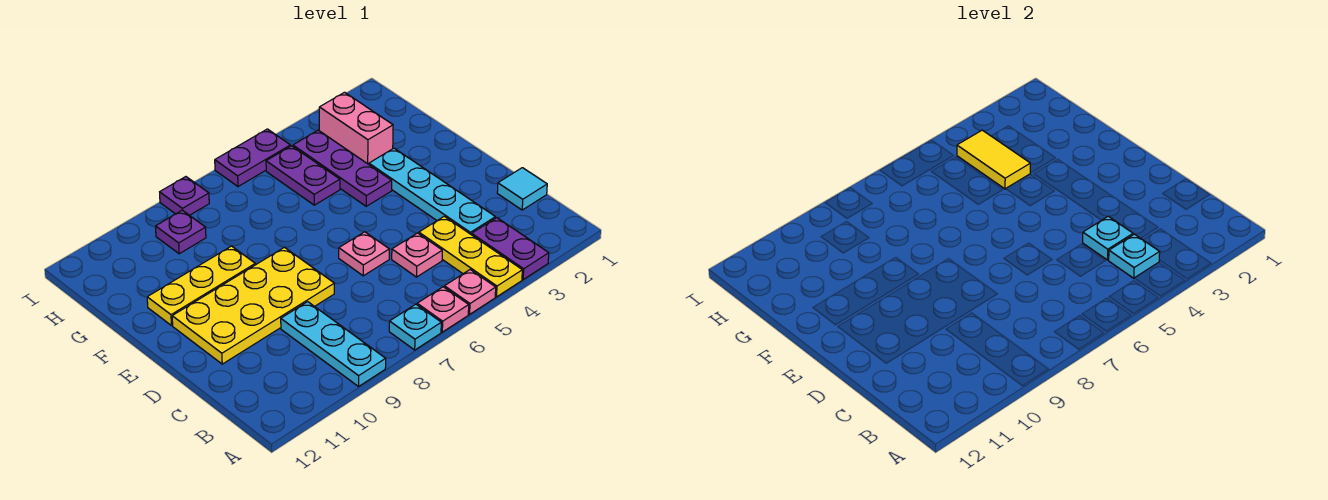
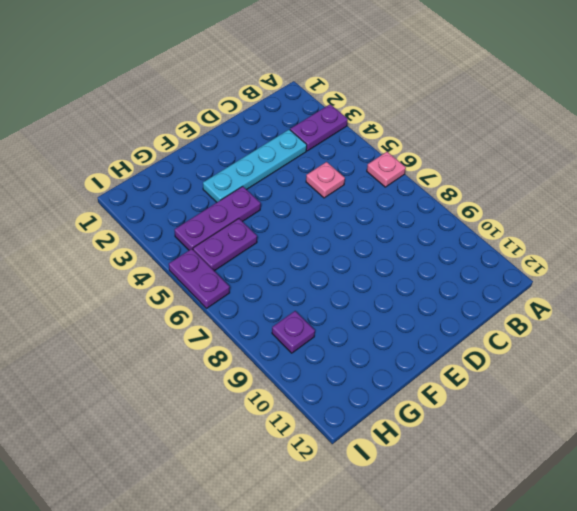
none -> yellow 1x3 plate [419,216,522,297]
none -> pink 1x1 plate [444,270,496,314]
none -> cyan 1x1 plate [389,304,441,350]

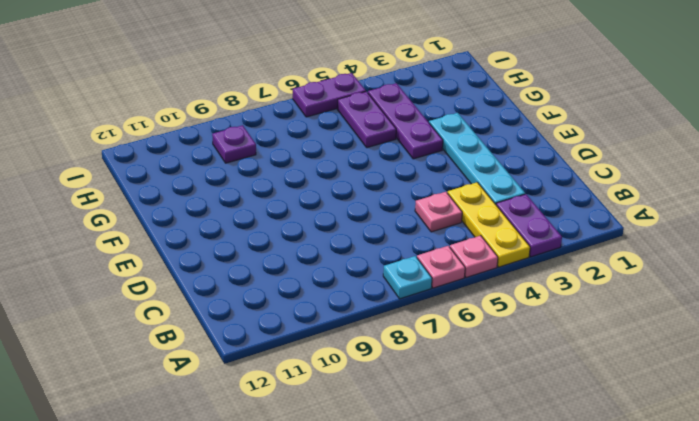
none -> cyan 1x3 plate [281,302,386,386]
none -> cyan 1x1 tile [497,168,547,210]
none -> pink 1x1 plate [339,232,389,276]

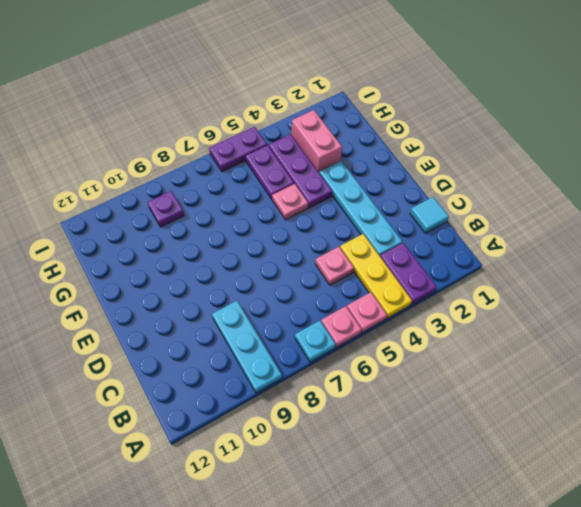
pink 1x1 plate [272,184,308,220] -> pink 1x1 plate moved to [339,232,389,276]
none -> yellow 2x4 plate [172,247,334,364]
none -> yellow 1x3 plate [147,246,255,326]
none -> purple 1x1 plate [160,177,209,215]

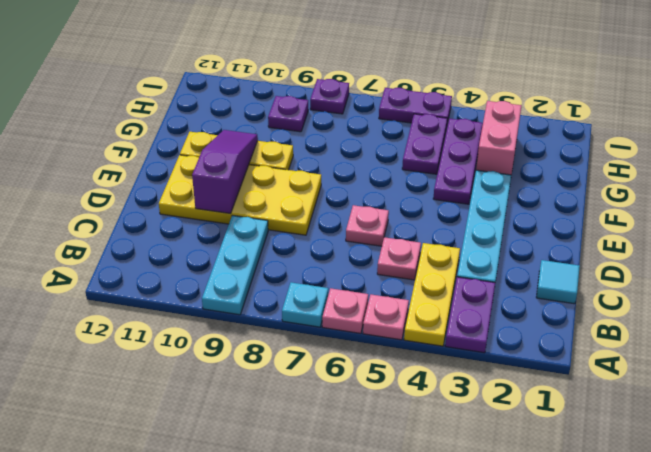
purple 1x3 slope [192,130,258,213] -> none
none -> cyan 1x1 plate [1109,234,1160,278]
none -> cyan 1x1 plate [1083,216,1133,260]
none -> yellow 1x2 tile [957,130,1030,189]

